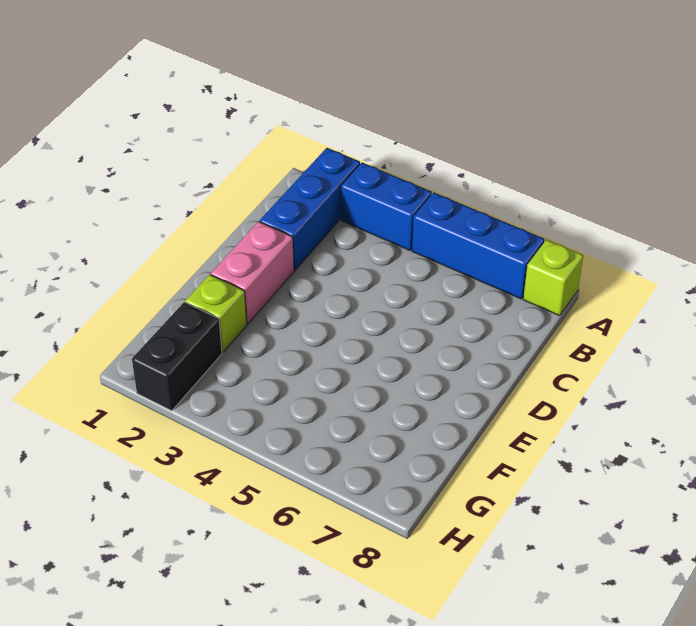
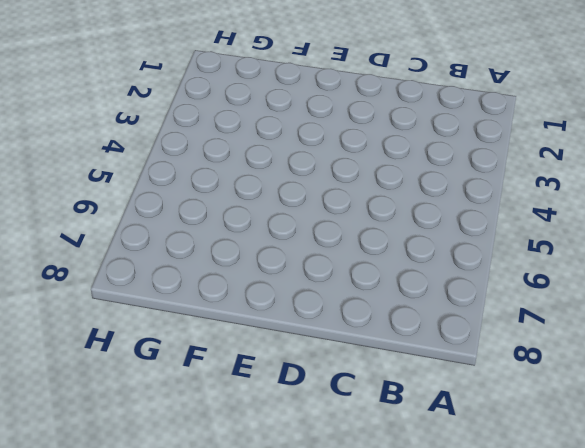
none -> blue 1x3 brick [259,148,360,270]
none -> blue 1x2 brick [341,162,432,250]

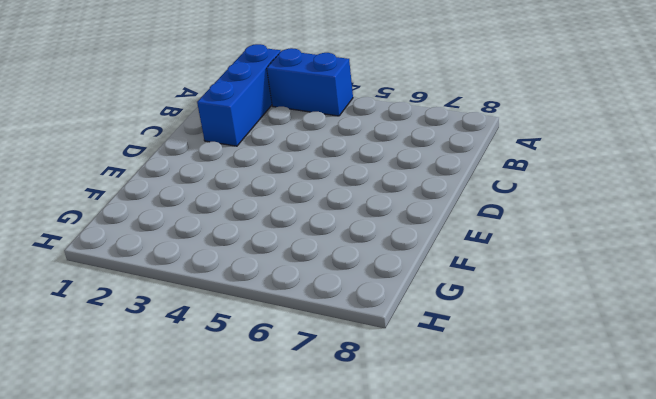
none -> blue 1x3 brick [412,193,544,299]
none -> lime 1x1 brick [523,240,583,316]

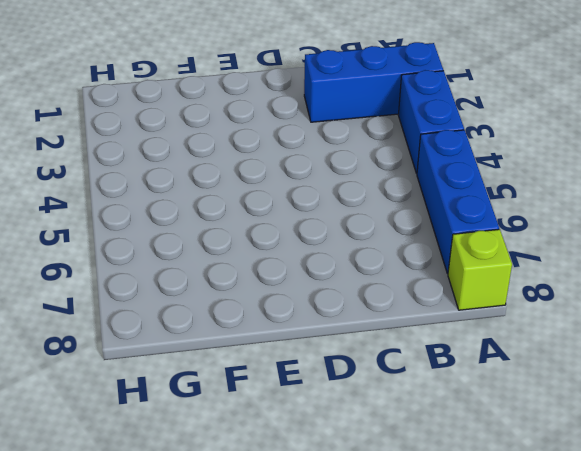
none -> pink 1x2 brick [211,221,294,324]
none -> lime 1x1 brick [185,275,247,352]

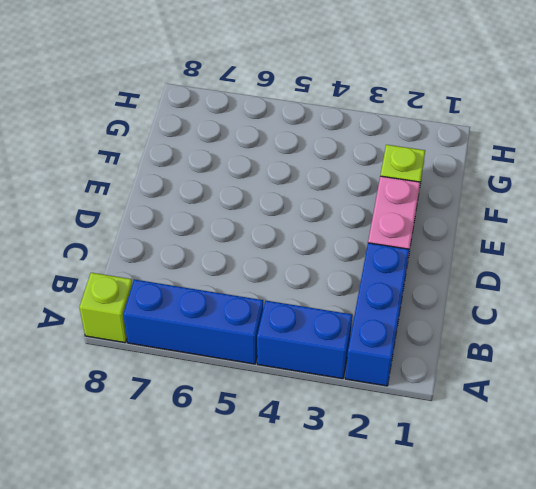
none -> black 1x2 brick [132,302,222,411]

